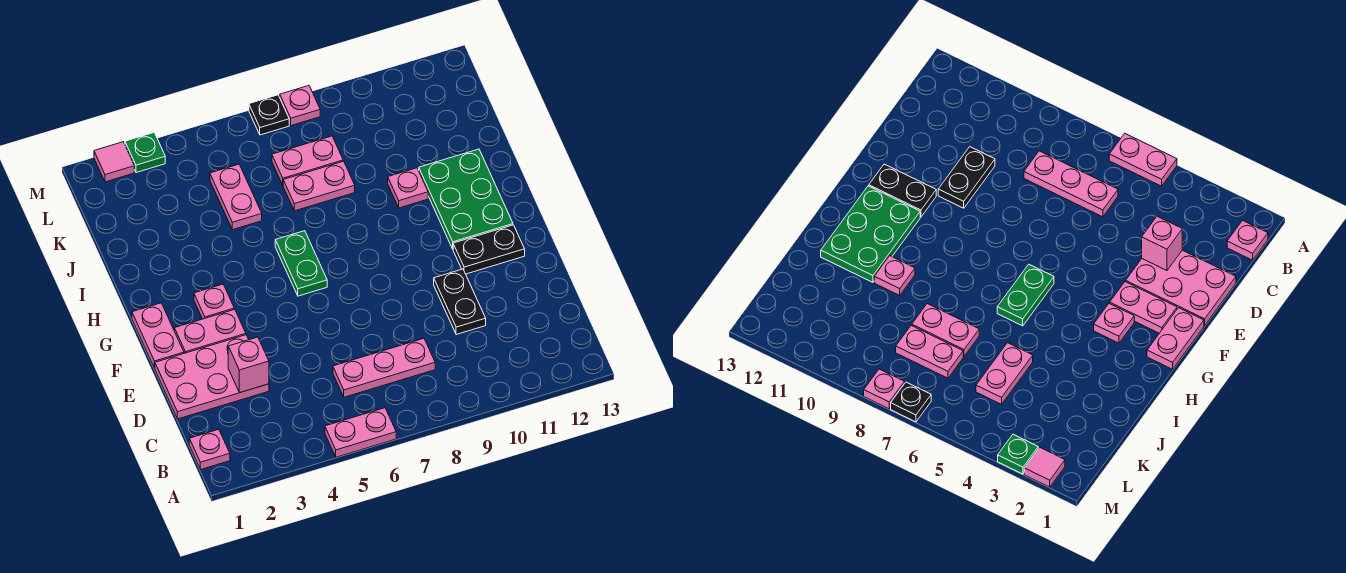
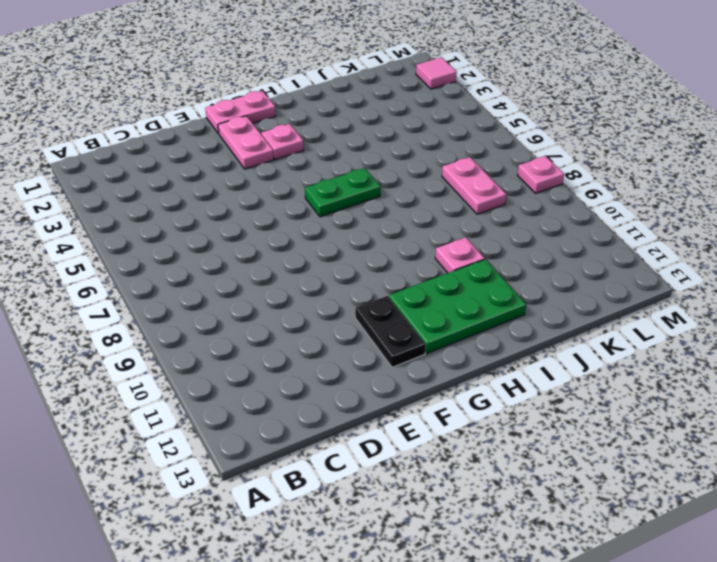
none -> pink 1x2 plate [325,408,396,457]
none -> pink 1x1 plate [189,429,230,469]
none -> pink 1x3 plate [333,339,435,397]

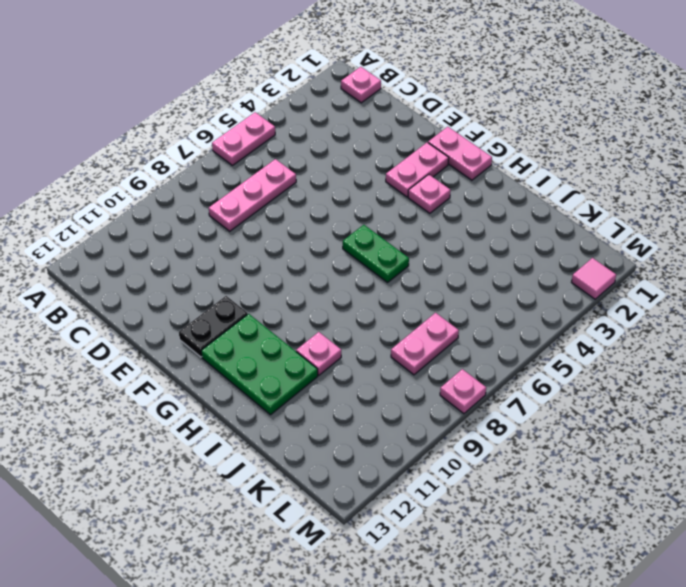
none -> pink 2x3 plate [155,335,269,419]
none -> black 1x2 plate [434,269,486,335]
none -> pink 1x2 plate [210,164,262,230]

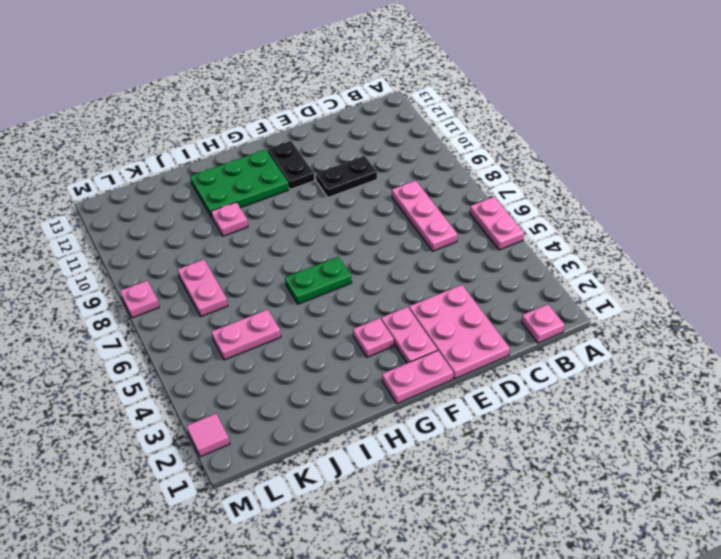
none -> pink 1x2 plate [283,161,355,211]
none -> green 1x1 plate [125,133,165,173]
none -> black 1x1 plate [249,95,289,135]

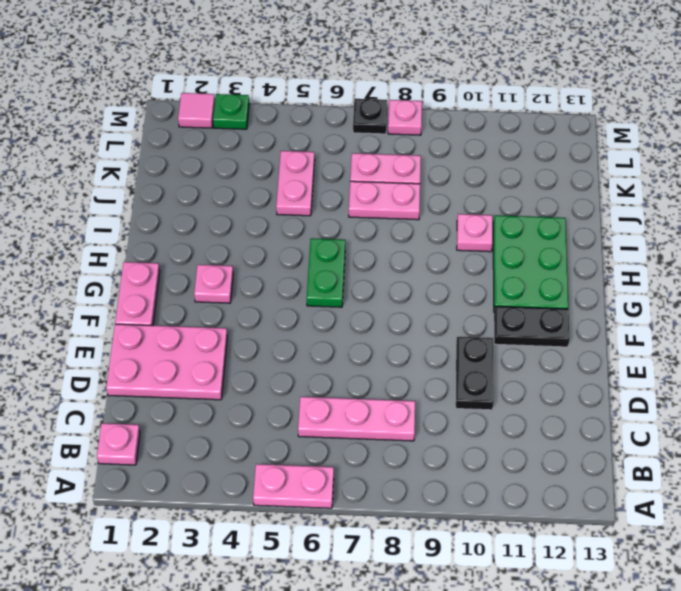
none -> pink 1x2 plate [174,309,246,353]
none -> pink 1x1 brick [228,337,269,393]

